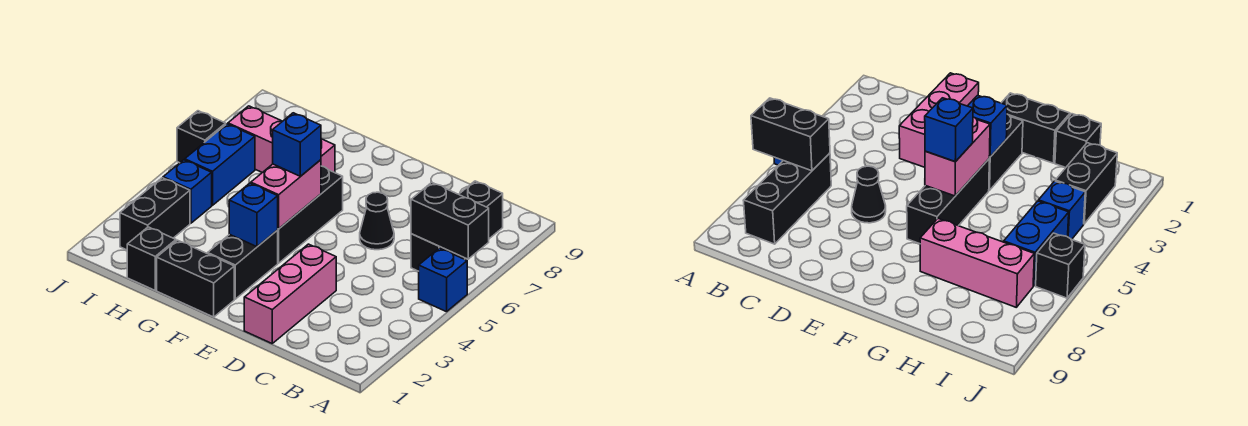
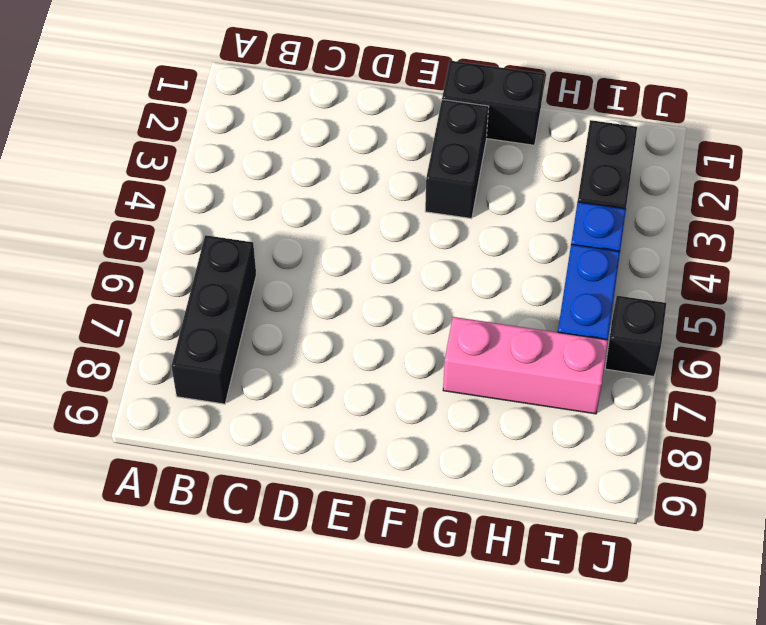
none -> blue 1x1 brick [419,248,467,312]
none -> pink 1x3 brick [244,244,336,343]
none -> black 1x1 cone [360,192,394,250]

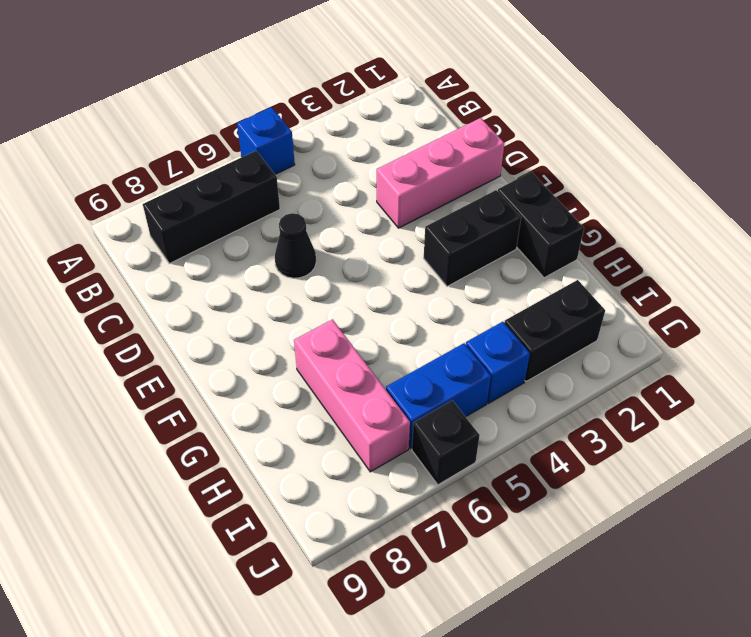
none -> black 1x3 brick [278,166,343,263]
none -> black 1x1 brick [127,227,176,290]
none -> black 1x2 brick [411,182,489,259]

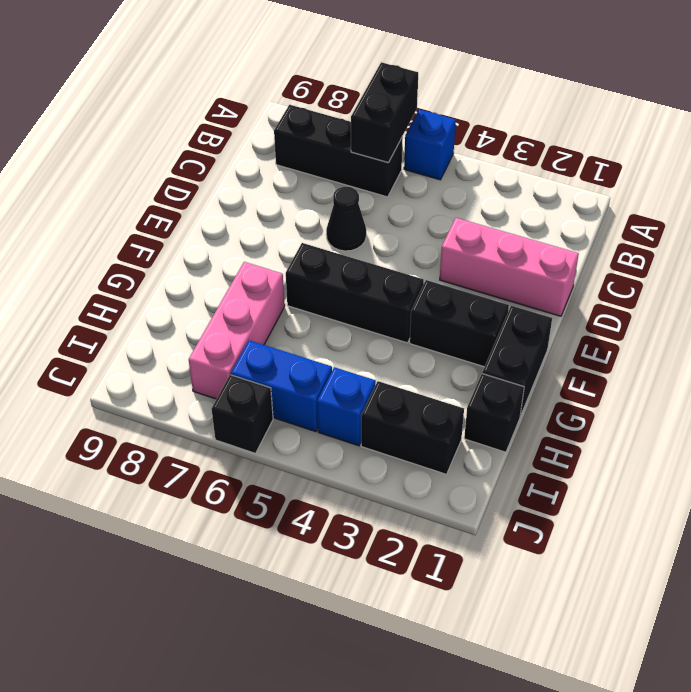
none -> blue 1x1 brick [229,183,278,247]
none -> pink 1x2 brick [251,160,321,229]
none -> blue 1x1 brick [273,113,321,176]

